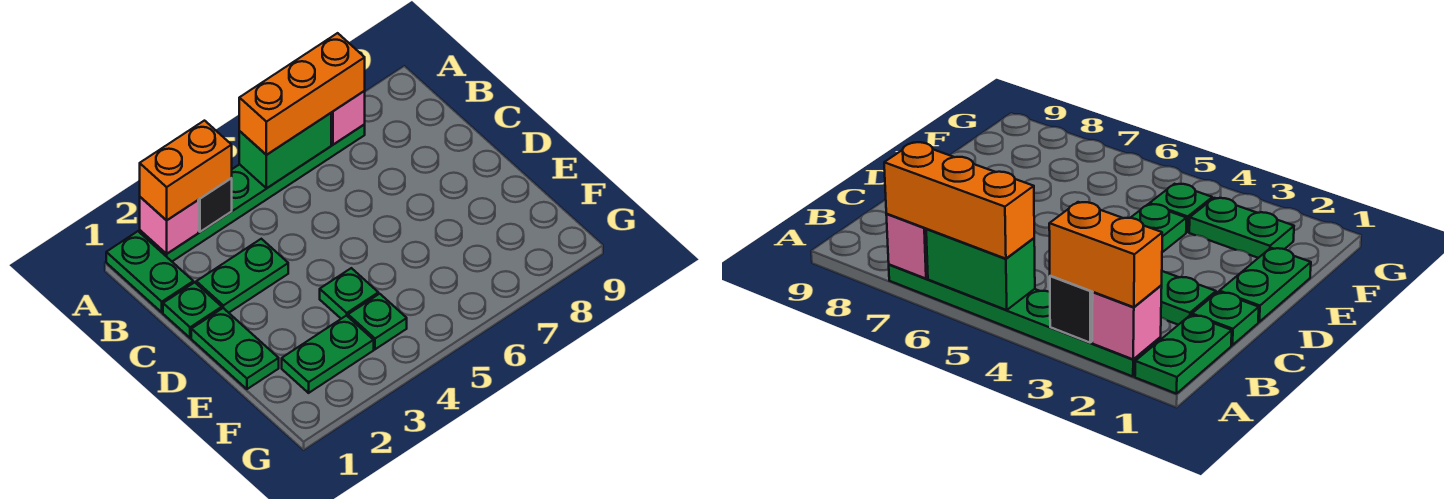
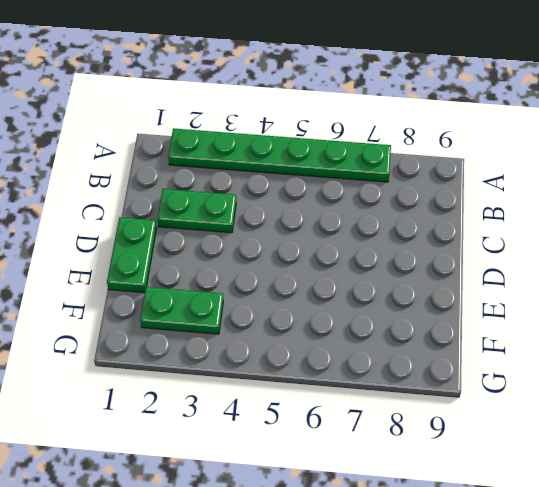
none -> green 1x2 plate [106,231,193,312]
none -> green 1x1 plate [163,282,222,338]
none -> green 1x1 plate [320,268,378,319]

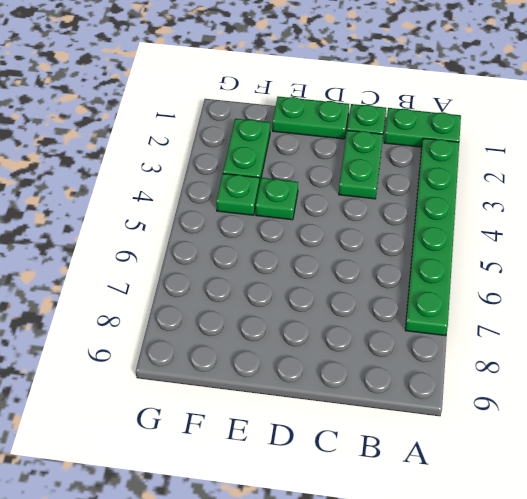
none -> pink 1x1 brick [140,197,198,254]
none -> black 1x1 brick [198,178,232,232]
none -> green 1x2 brick [239,113,331,188]

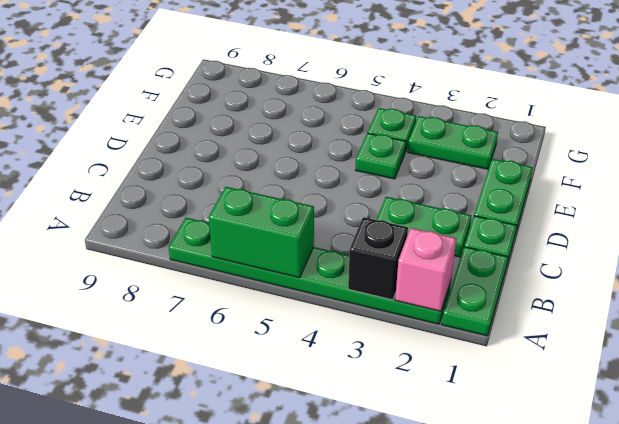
none -> pink 1x1 brick [331,91,365,145]
none -> orange 1x2 brick [140,121,232,220]
none -> orange 1x3 brick [239,33,365,155]

